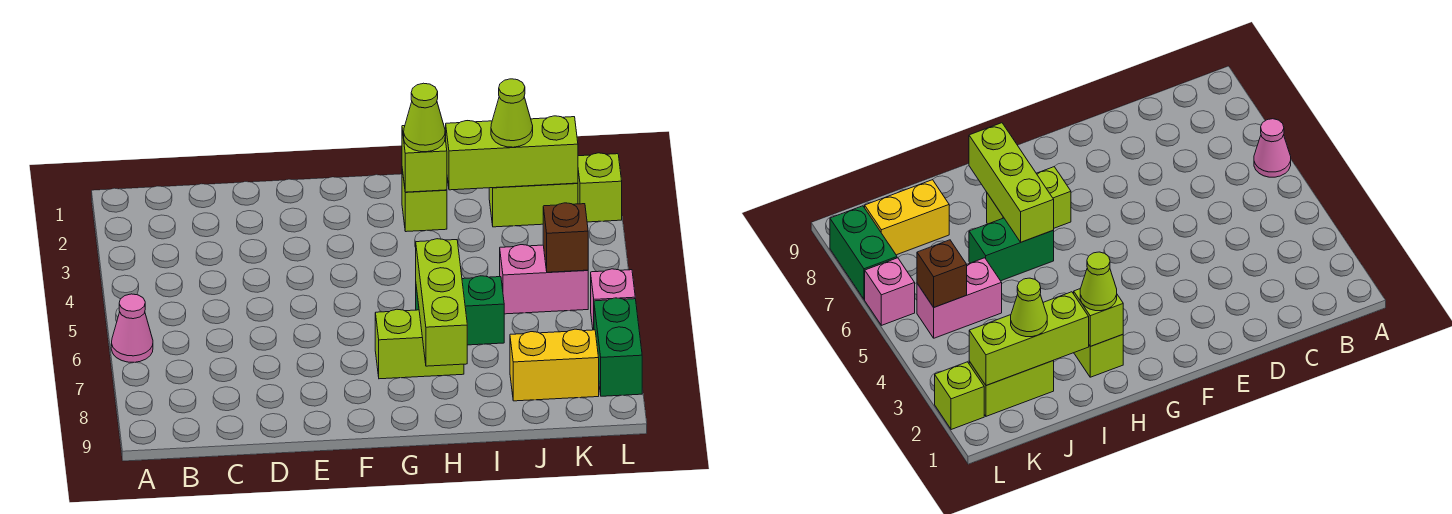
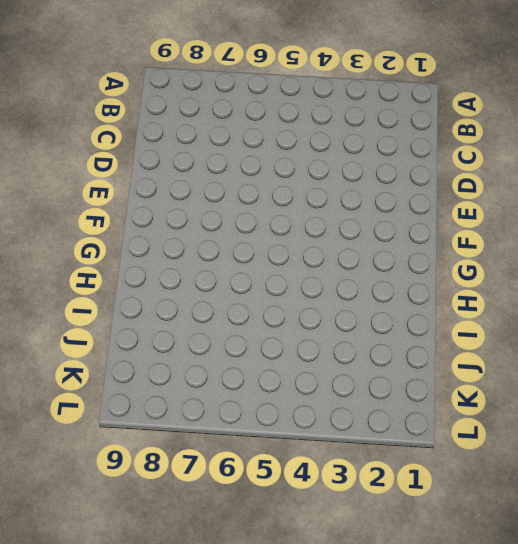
none -> pink 1x1 cone [111,294,153,362]
none -> lime 1x2 brick [375,309,464,379]
none -> lime 1x1 brick [402,169,447,232]

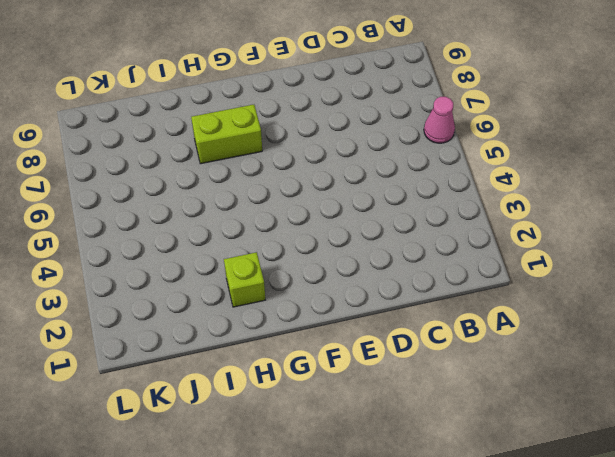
none -> green 1x2 brick [416,276,504,345]
none -> lime 1x2 brick [489,183,578,227]
none -> pink 1x2 brick [500,245,588,314]

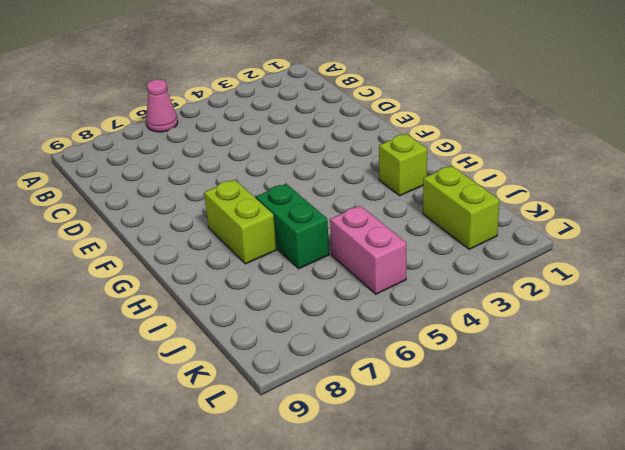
none -> yellow 1x2 brick [510,329,599,401]
none -> lime 1x1 brick [578,153,622,222]
none -> pink 1x1 brick [591,269,635,330]

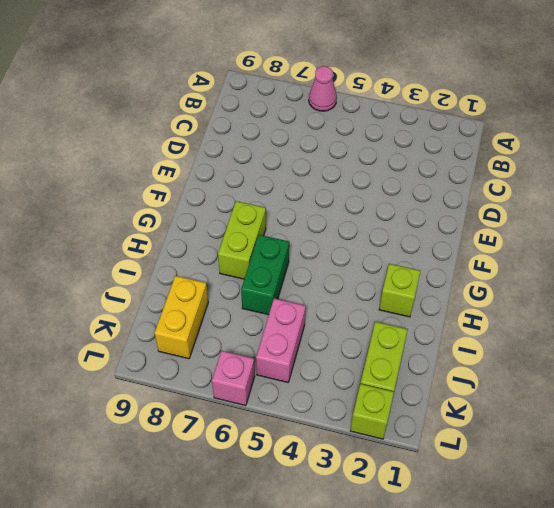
none -> green 1x2 brick [594,298,642,396]
none -> lime 1x1 brick [402,126,447,192]
none -> lime 1x3 brick [416,239,467,366]

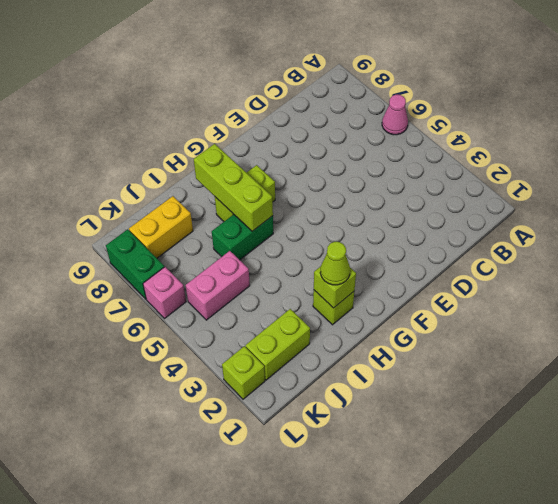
none -> lime 1x3 brick [446,116,578,190]
none -> brown 1x1 brick [543,203,588,272]
none -> lime 1x1 cone [491,79,533,147]

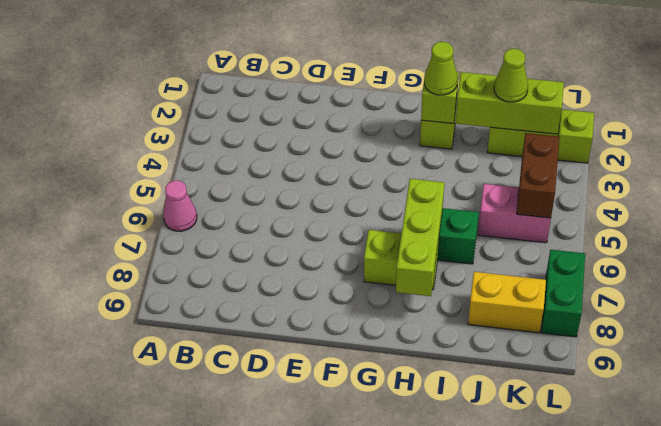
brown 1x2 brick [517,133,560,218] -> brown 1x1 brick [543,203,588,272]
none -> pink 1x1 brick [591,269,635,330]

